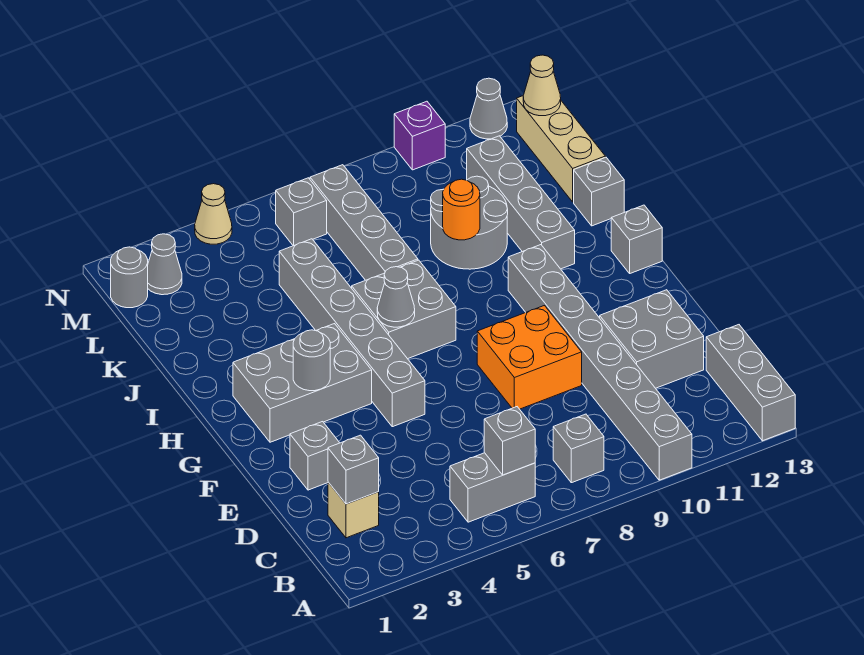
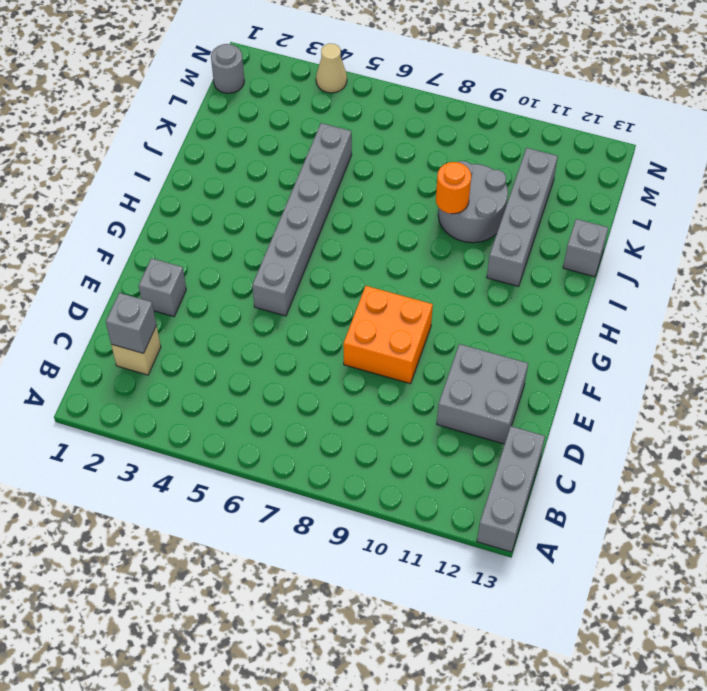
none -> grey 1x8 brick [508,245,692,480]
none -> grey 1x2 brick [450,453,535,522]
none -> grey 1x1 brick [553,414,604,483]

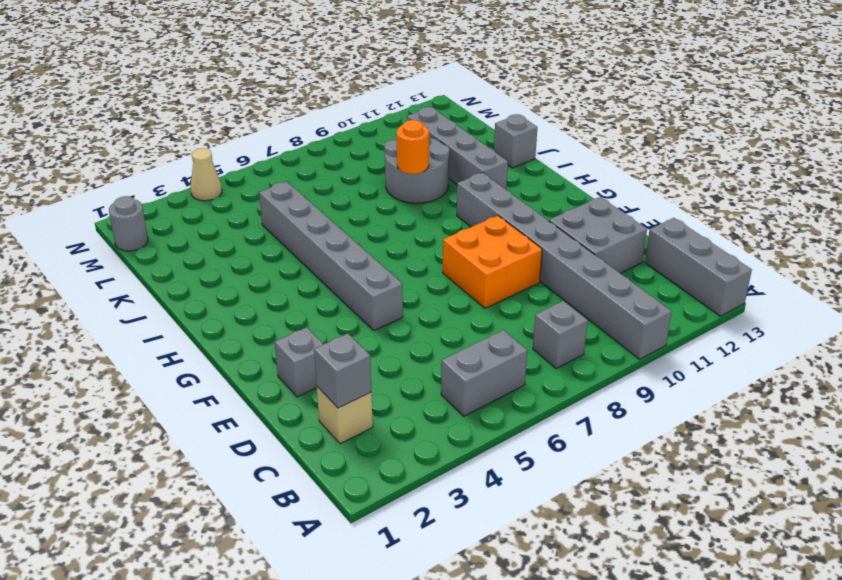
none -> grey 2x3 brick [233,324,372,442]
none -> grey 2x2 brick [352,260,456,359]
none -> grey 1x1 brick [611,205,662,273]

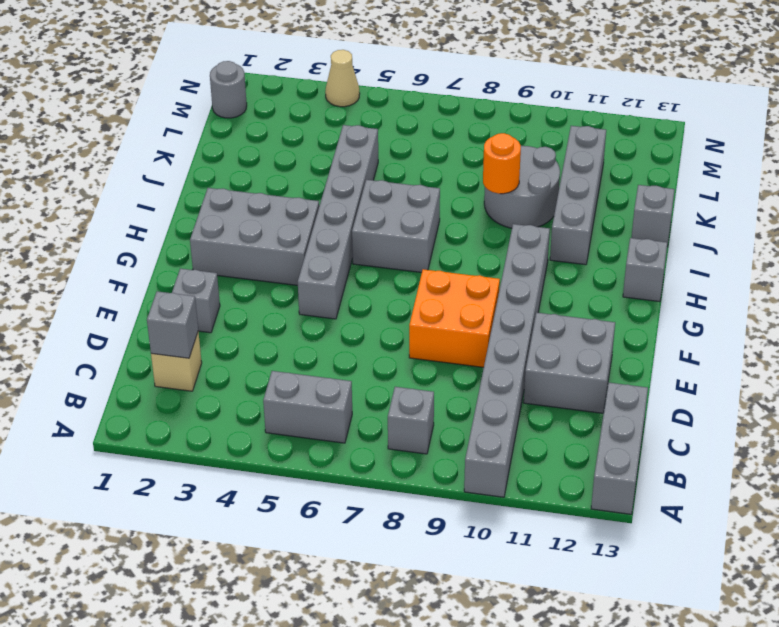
none -> grey 1x4 brick [310,165,418,280]
none -> tan 1x3 brick [517,96,605,202]
none -> grey 1x1 cone [148,234,182,295]

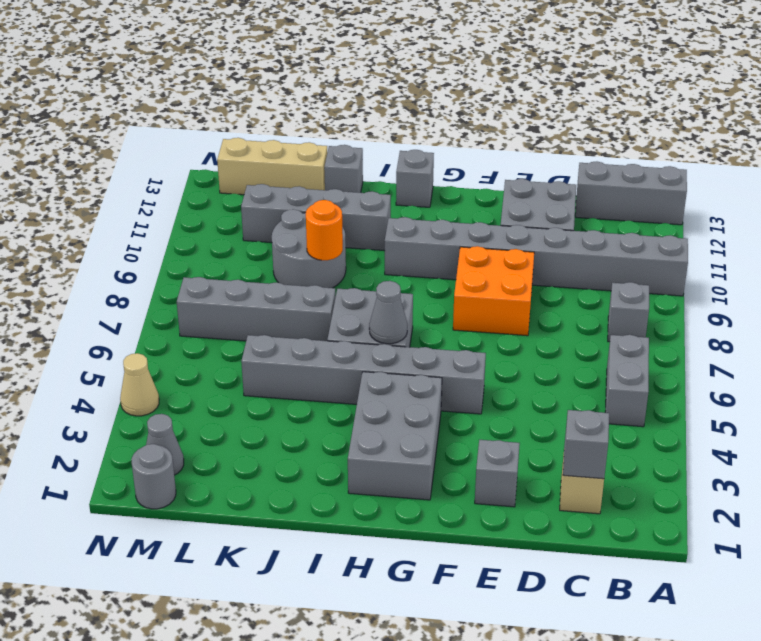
none -> grey 1x1 brick [276,178,327,246]
none -> purple 1x1 brick [394,101,445,170]
none -> grey 1x1 cone [470,78,507,139]

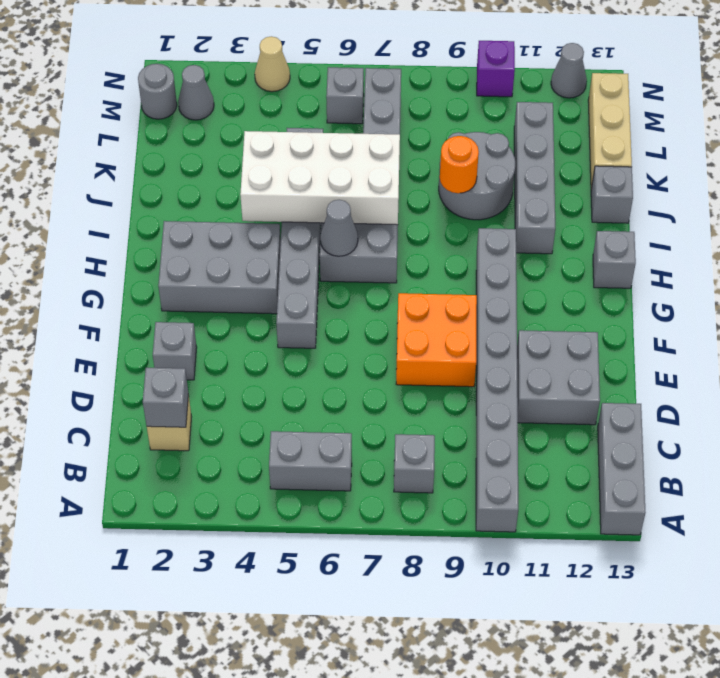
white 2x4 brick [240,131,400,225] -> none
none -> grey 1x1 brick [484,407,535,475]
none -> grey 1x1 round brick [293,330,330,391]
none -> tan 1x1 cone [523,55,561,116]

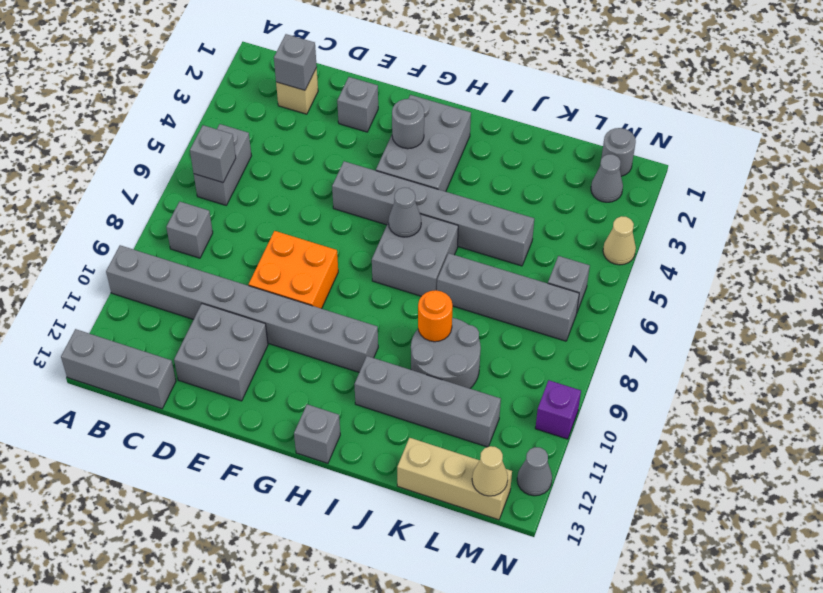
none -> grey 1x1 brick [574,157,624,226]

